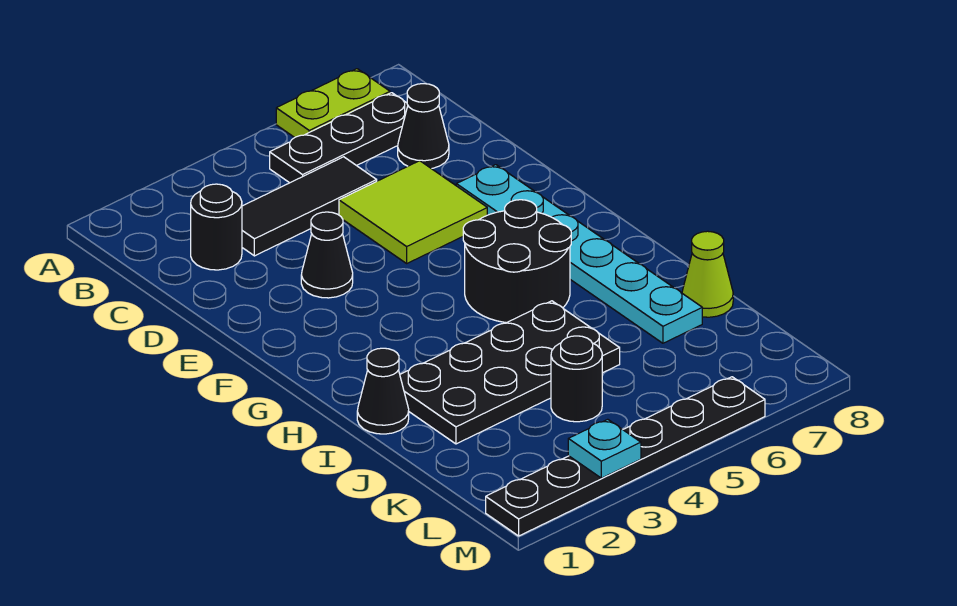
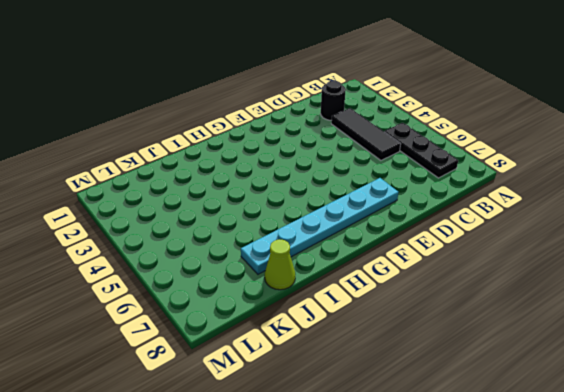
none -> lime 1x2 plate [276,69,390,138]
none -> black 1x1 cone [398,84,449,169]
none -> lime 2x2 tile [339,161,487,263]

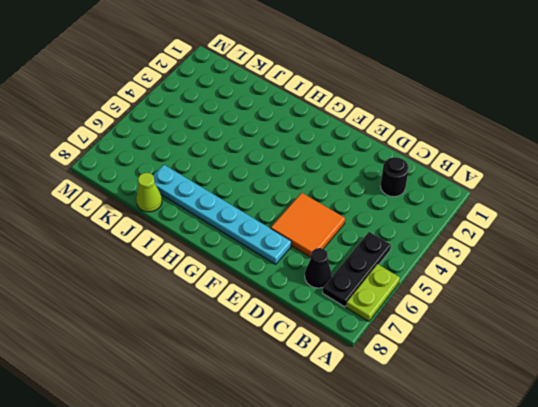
orange 2x2 tile [271,193,345,257] -> lime 2x2 tile [339,161,487,263]
none -> black 1x3 tile [242,157,377,256]
none -> black 1x1 cone [301,212,353,298]
none -> black 2x2 round brick [463,200,571,323]

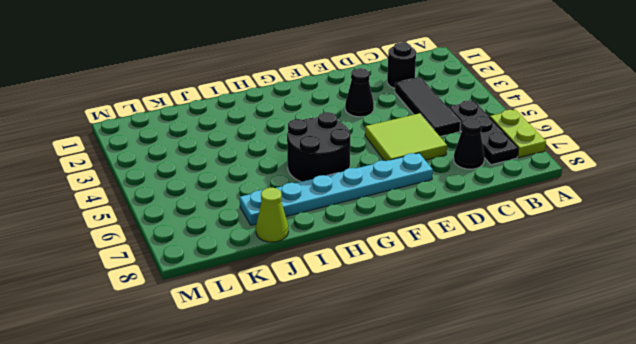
none -> black 1x1 cone [357,348,409,434]
none -> black 2x4 plate [400,301,620,444]
none -> black 1x1 round brick [551,336,602,422]

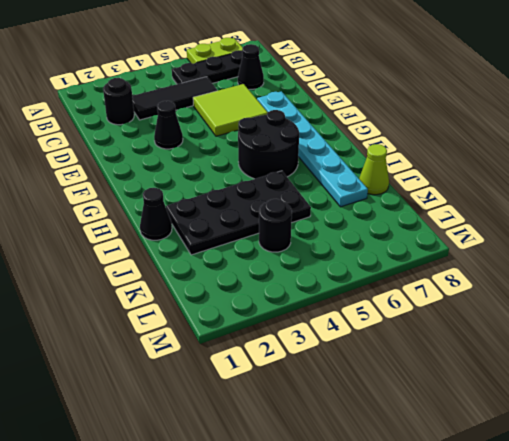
none -> black 1x6 plate [486,377,765,536]
none -> cyan 1x1 plate [568,419,641,478]

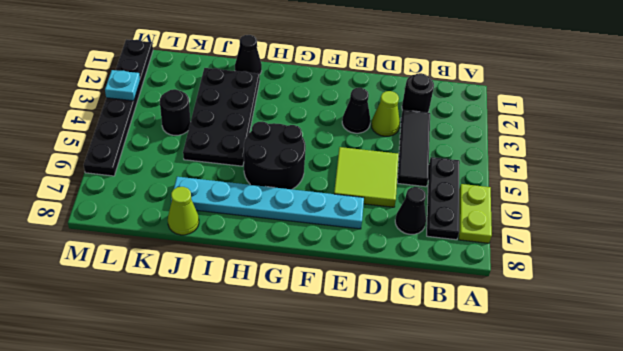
lime 1x1 cone [371,91,400,136] -> none

